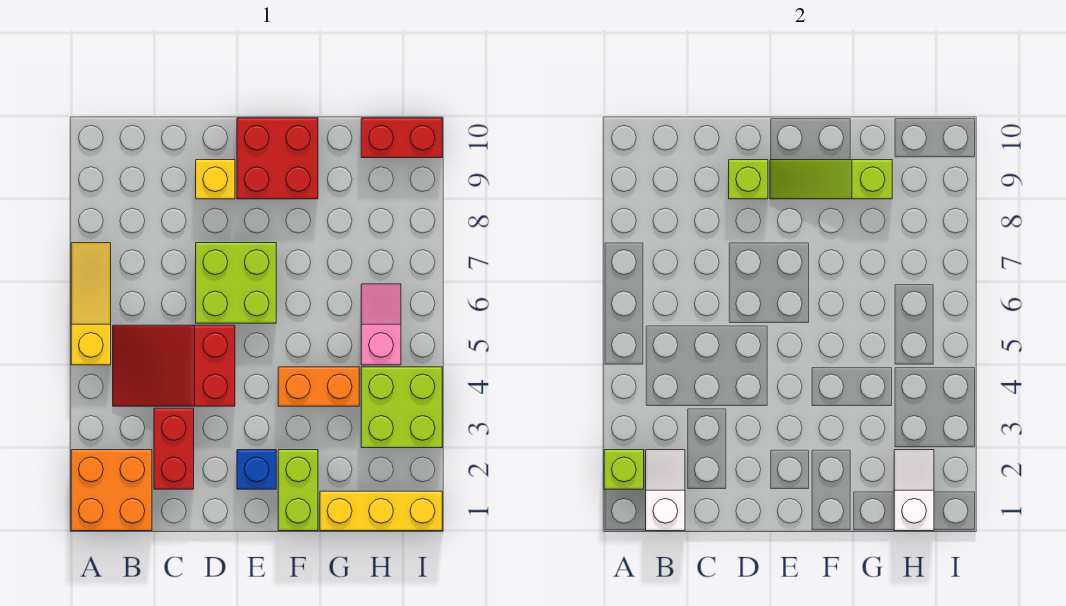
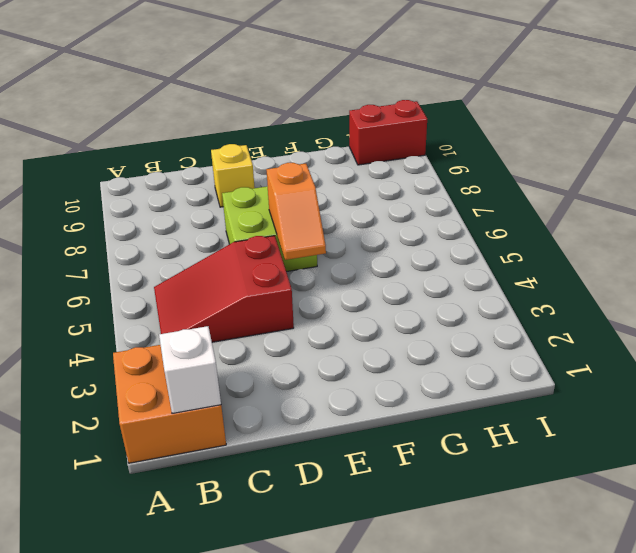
orange 1x2 slope [266,163,326,260] -> none
none -> yellow 1x3 slope [71,243,111,365]
none -> red 1x2 brick [154,408,194,489]
none -> blue 1x1 brick [237,450,276,489]

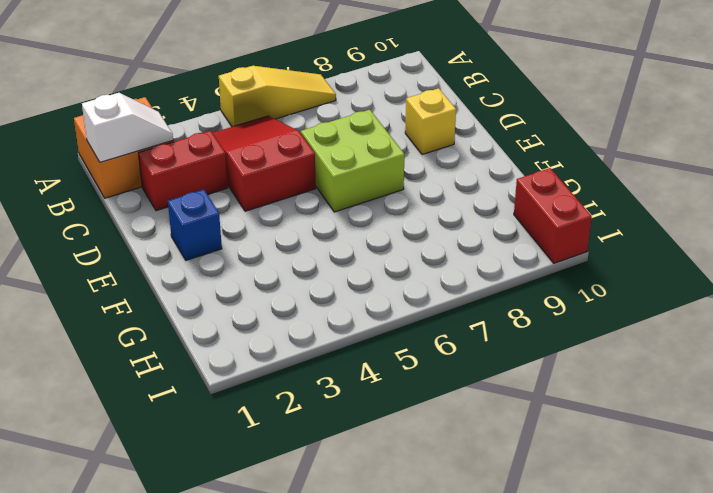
none -> red 2x2 brick [237,118,318,199]
none -> lime 1x2 brick [278,450,318,531]
none -> orange 1x2 brick [278,367,359,406]

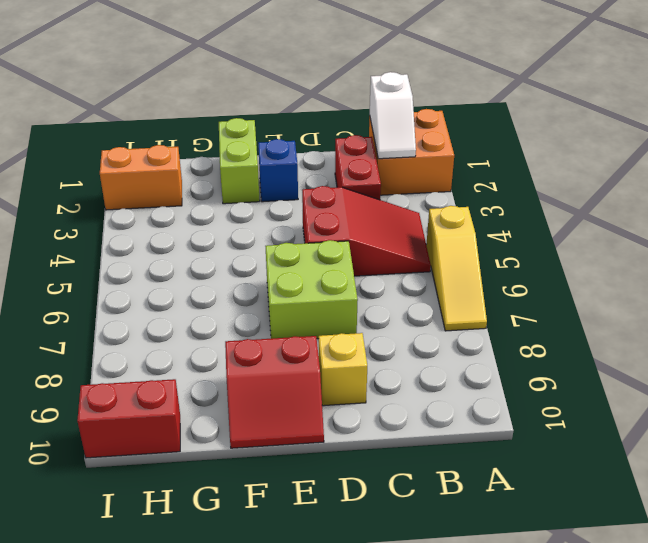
red 2x2 slope [225,336,324,448] -> red 2x2 brick [237,118,318,199]
orange 1x2 brick [100,145,182,210] -> orange 1x2 brick moved to [278,367,359,406]
none -> yellow 1x3 brick [320,491,442,531]
none -> lime 2x2 brick [361,367,442,448]
none -> pink 1x2 slope [361,284,401,365]

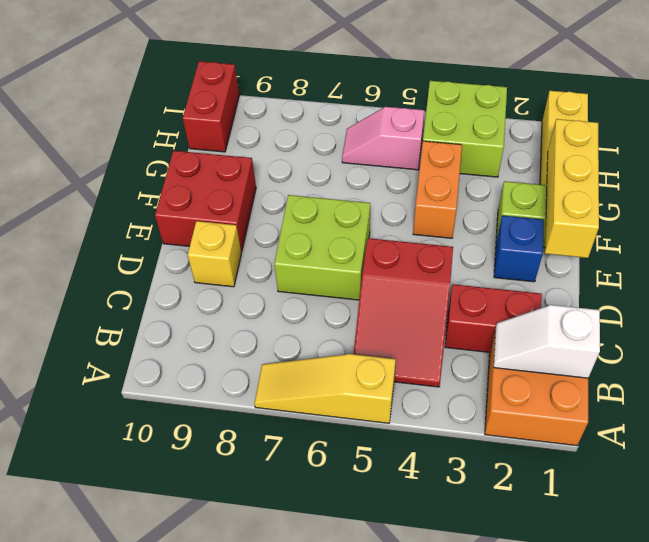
yellow 1x3 brick [545,119,599,258] -> none
none -> lime 1x1 brick [604,450,644,489]
none -> lime 1x1 brick [729,160,768,199]
none -> lime 1x3 slope [770,160,892,199]

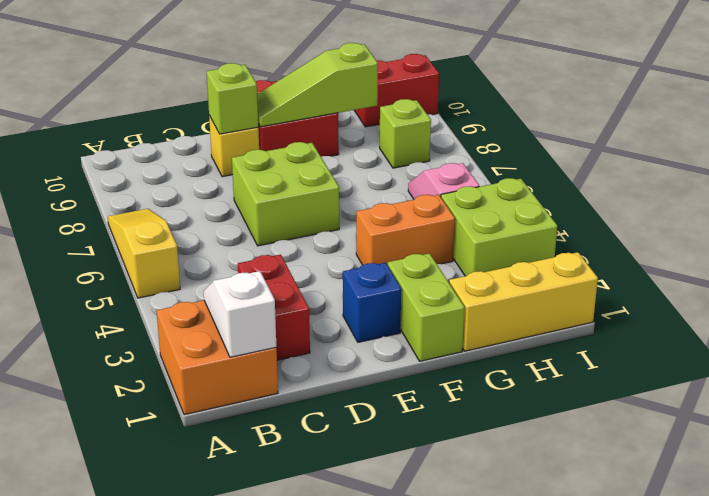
lime 1x1 brick [380,99,431,168] -> lime 1x1 brick moved to [604,450,644,489]
none -> red 2x3 slope [113,325,235,406]
none -> white 1x2 slope [894,450,934,531]

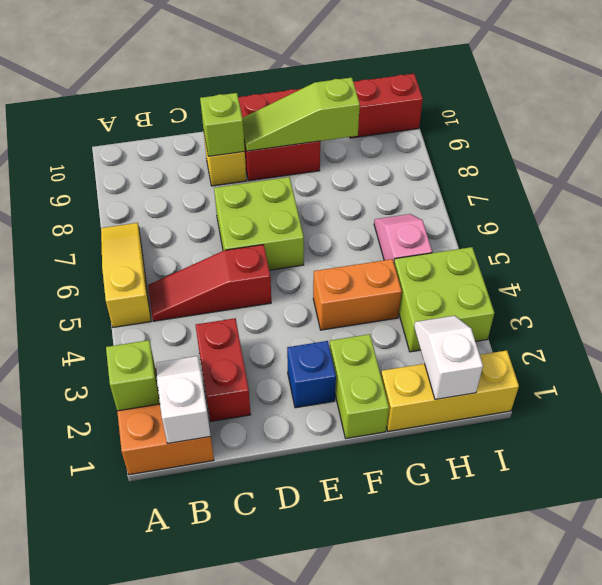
red 1x3 slope [148,245,271,321] -> red 2x3 slope [113,325,235,406]

